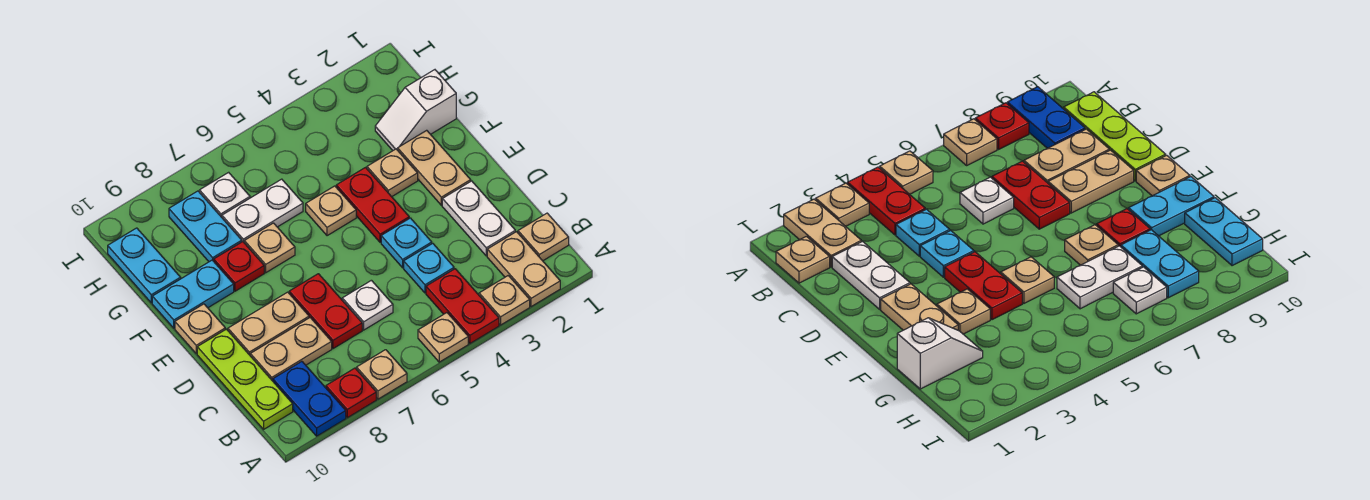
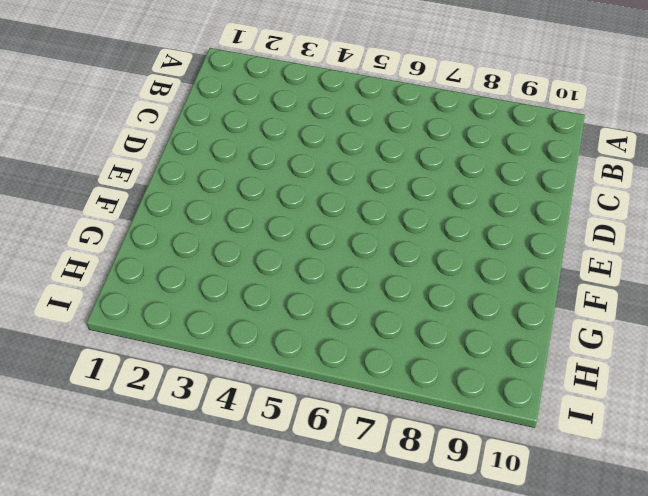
none -> tan 1x2 plate [487,232,560,307]
none -> tan 1x1 plate [479,276,530,325]
none -> red 1x2 plate [426,269,499,343]

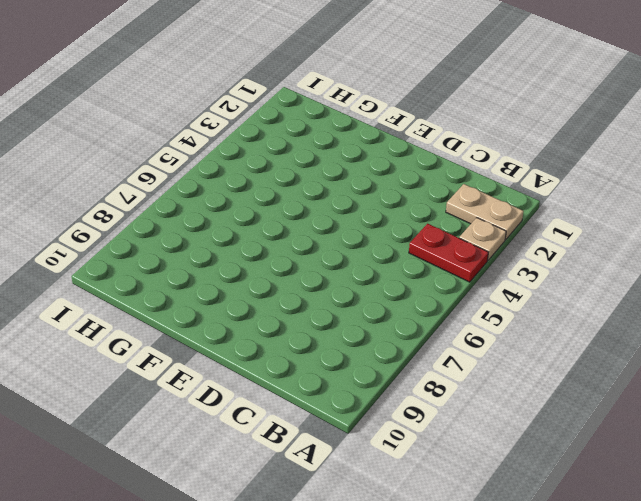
none -> tan 1x1 plate [418,313,468,362]
none -> tan 1x1 plate [357,350,407,399]
none -> red 1x1 plate [326,368,376,418]

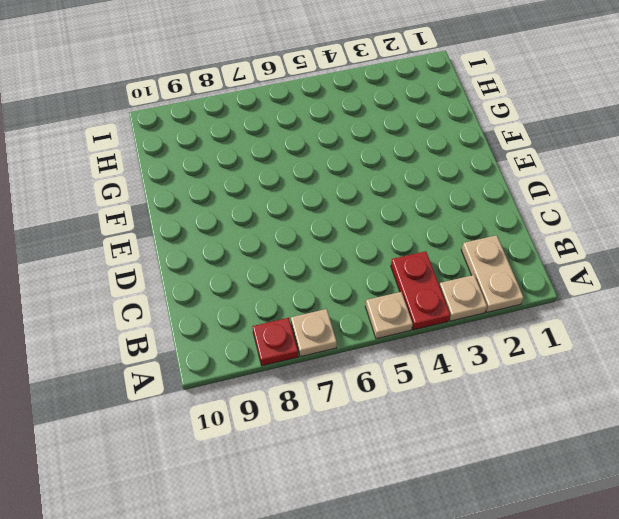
none -> blue 1x2 plate [273,361,346,436]
none -> tan 1x1 plate [518,213,569,261]
none -> lime 1x3 plate [197,329,293,429]

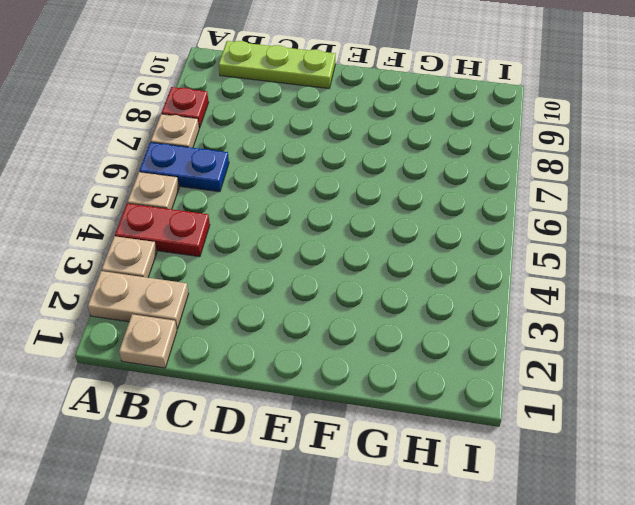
blue 1x2 plate [139,142,229,192] -> blue 1x2 plate moved to [273,361,346,436]
none -> white 1x2 plate [442,181,515,256]
none -> cyan 1x1 plate [404,243,454,293]
none -> white 1x1 plate [342,280,393,330]

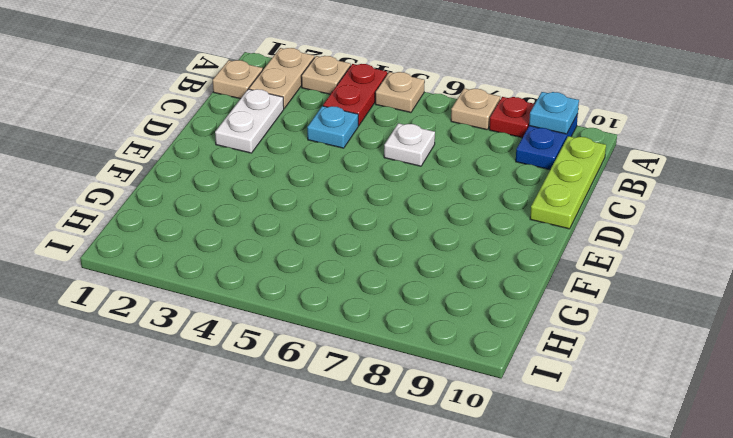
cyan 1x1 plate [529,92,579,134] -> cyan 1x1 plate moved to [381,218,432,268]
none -> red 1x2 plate [289,274,362,349]
none -> tan 1x2 plate [250,318,332,381]
none -> tan 1x2 plate [228,292,309,355]

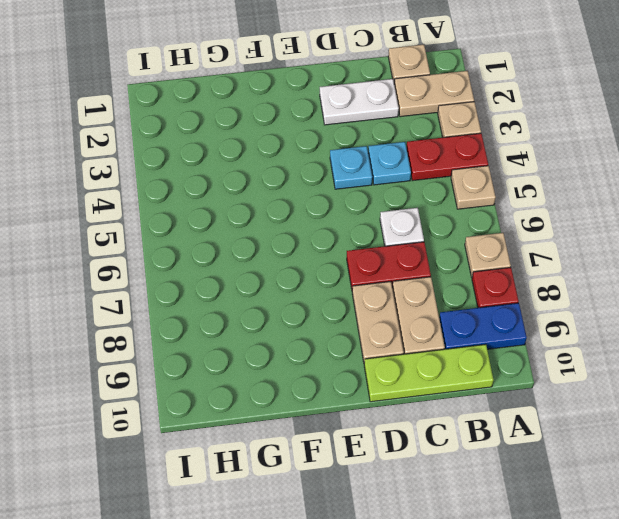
none -> tan 1x2 plate [398,130,471,205]
none -> red 1x2 plate [336,168,409,242]
none -> tan 1x1 plate [175,304,225,353]

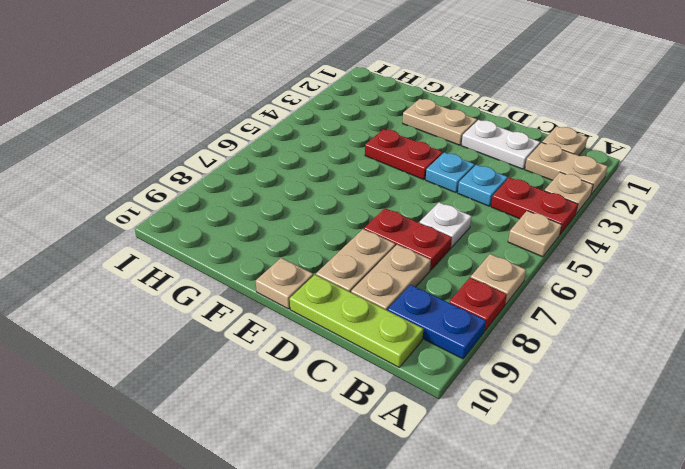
none -> tan 1x1 plate [367,149,418,197]
none -> tan 1x1 plate [306,186,356,236]
none -> tan 1x1 plate [244,223,295,273]

